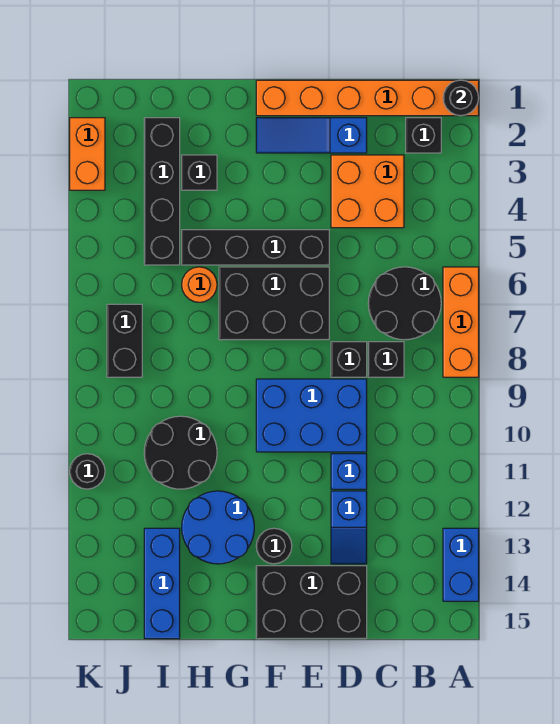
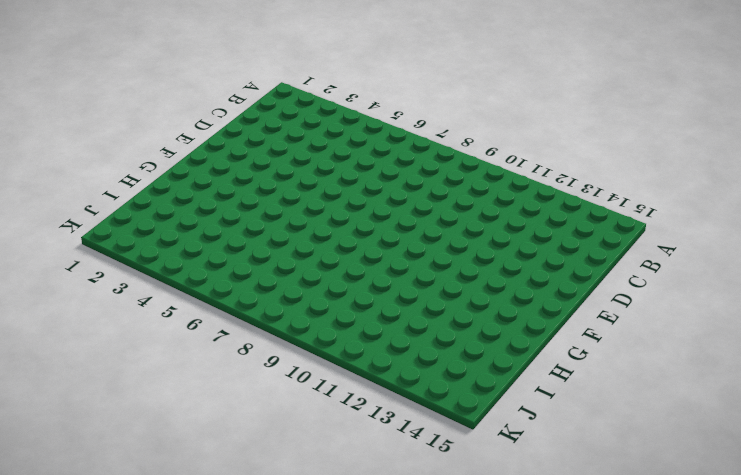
none -> orange 1x6 brick [256,80,479,116]
none -> orange 1x3 brick [443,267,479,377]
none -> blue 1x2 brick [443,528,479,601]

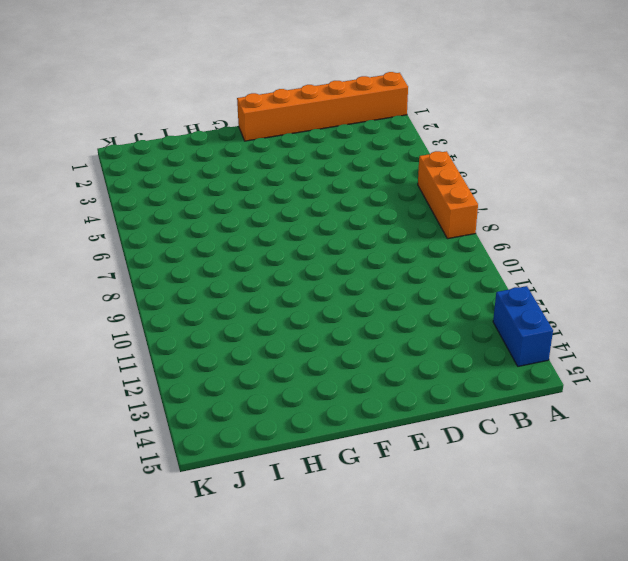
none -> black 1x1 brick [406,118,441,153]
none -> black 2x2 round brick [368,267,441,340]
none -> orange 2x2 brick [331,155,404,228]

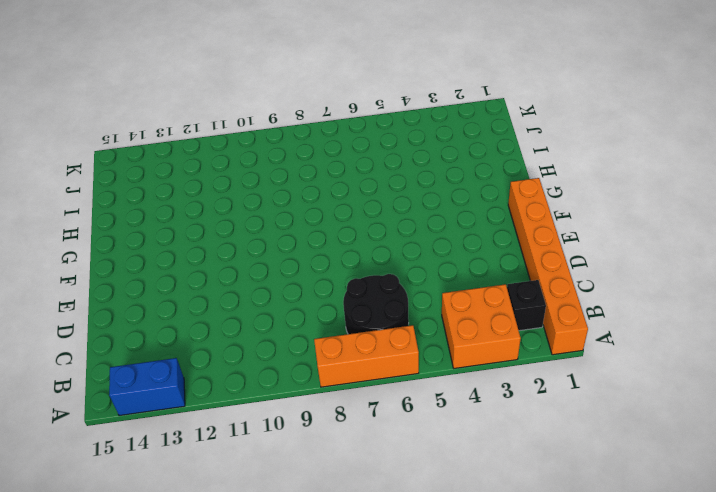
orange 2x2 brick [442,284,521,368] -> orange 2x2 brick moved to [331,155,404,228]
none -> black 1x1 brick [368,342,404,377]
none -> blue 1x3 slope [256,118,367,153]
none -> black 1x1 brick [331,342,367,377]

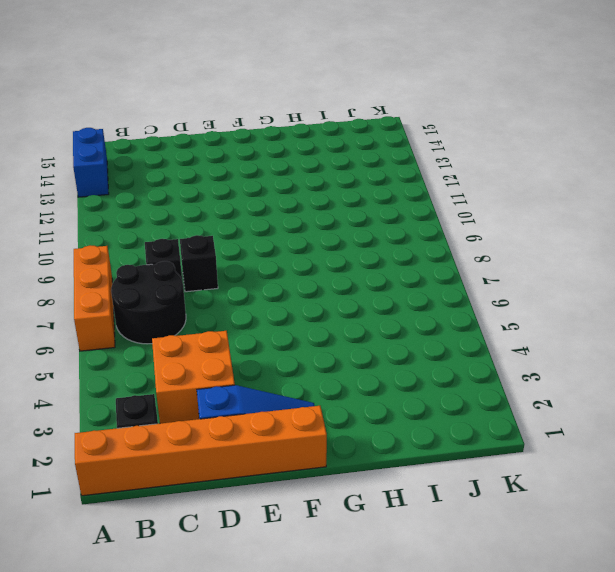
none -> blue 2x3 brick [256,379,367,452]
none -> blue 1x1 brick [331,454,367,489]
none -> blue 1x2 slope [331,491,367,564]

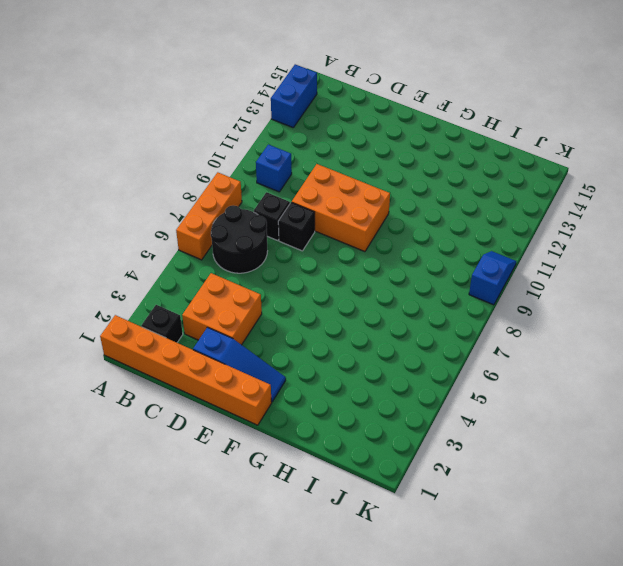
blue 1x1 brick [256,145,292,192] -> blue 1x1 brick moved to [331,454,367,489]
orange 2x3 brick [292,164,390,252] -> blue 2x3 brick [256,379,367,452]
blue 1x2 slope [469,251,516,305] -> blue 1x2 slope moved to [331,491,367,564]
none -> black 2x3 brick [256,566,367,639]
none -> black 1x4 brick [182,230,329,265]
none -> black 2x3 brick [219,267,329,340]

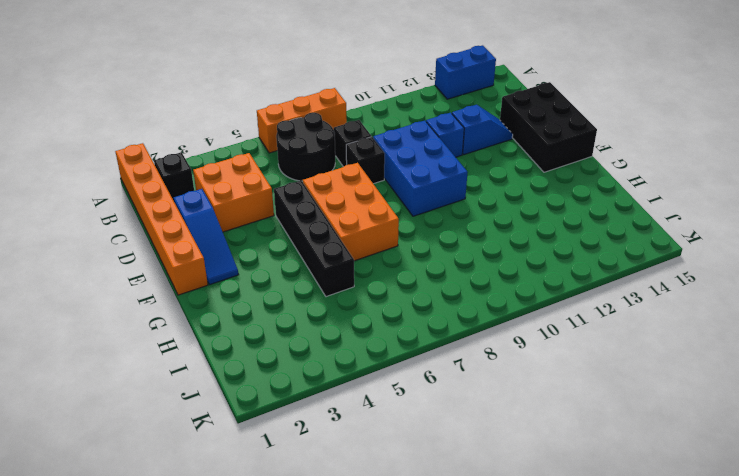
orange 2x3 brick [303,163,399,261] -> black 2x3 brick [219,267,329,340]
none -> black 1x1 round brick [256,528,292,564]
none -> blue 2x2 round brick [182,491,254,564]
none -> black 1x1 brick [182,155,217,190]

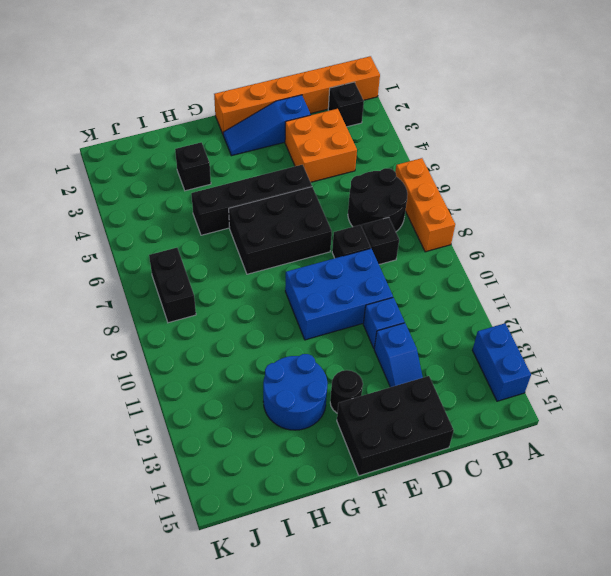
none -> orange 1x1 round brick [182,267,217,302]
none -> black 2x2 round brick [144,416,217,489]
none -> black 1x4 brick [144,118,180,265]

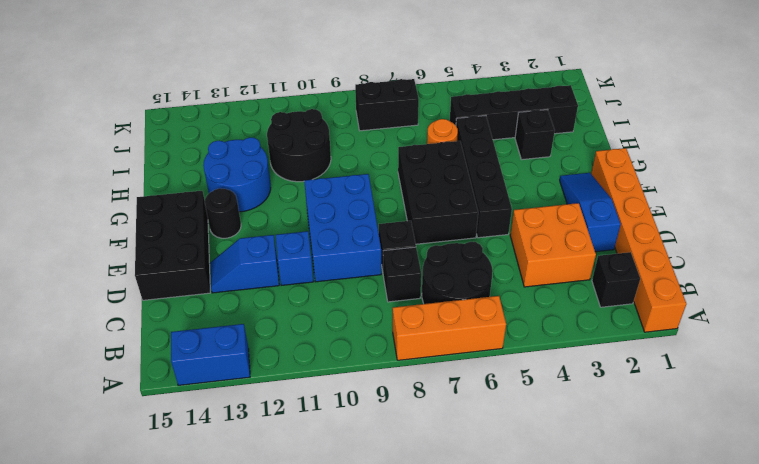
none -> blue 1x3 brick [144,528,180,639]
none -> orange 1x2 brick [70,118,105,190]
none -> black 1x1 round brick [70,454,105,489]

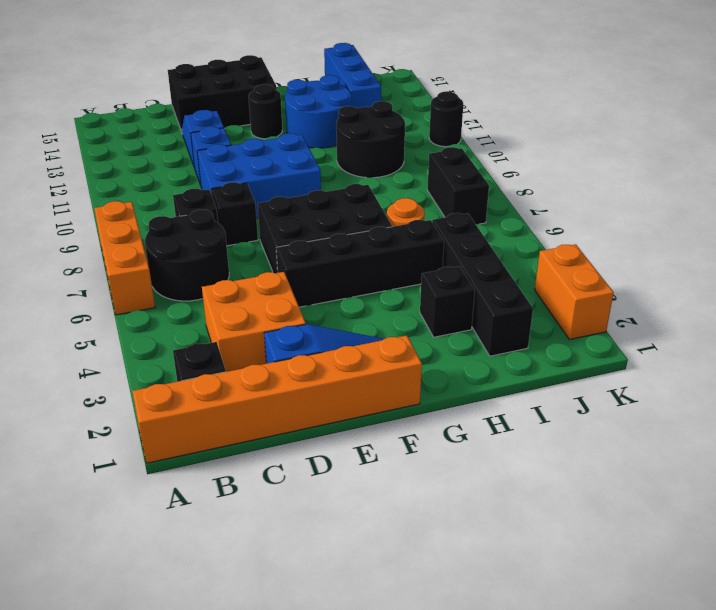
none -> blue 1x2 brick [443,528,479,601]
none -> black 1x1 round brick [443,80,479,116]

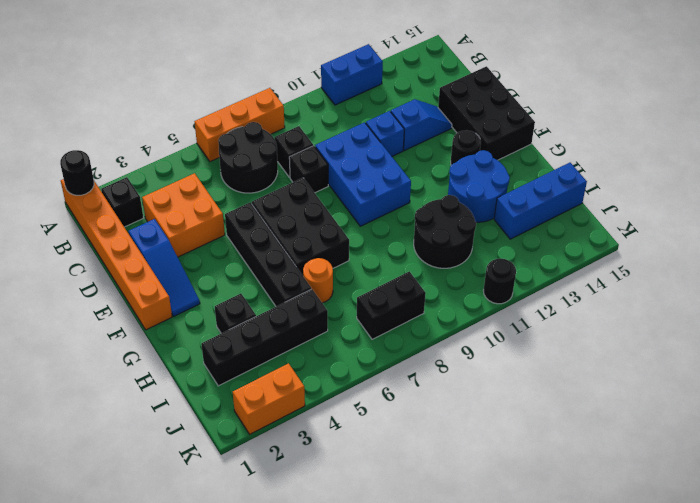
blue 1x2 brick [321,44,383,105] -> blue 1x2 brick moved to [443,528,479,601]

